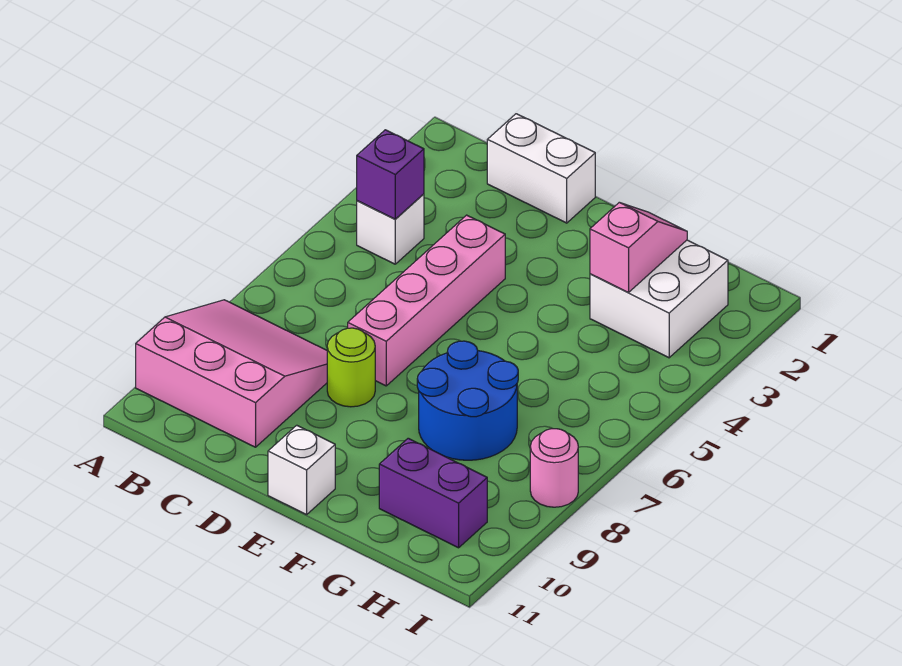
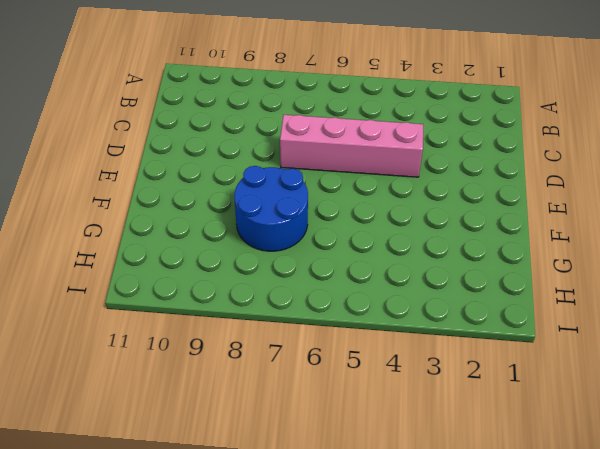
none -> pink 3x3 slope [136,300,327,447]
none -> white 1x1 brick [357,194,424,264]
none -> white 1x2 brick [487,114,595,223]

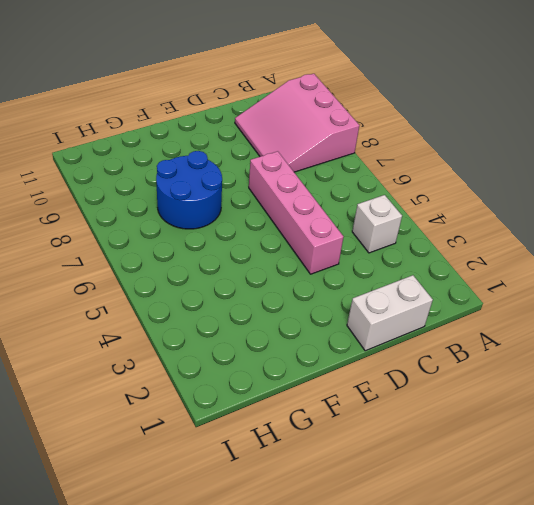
pink 3x3 slope [235,74,359,172] -> pink 3x3 slope turned to [136,300,327,447]
none -> lime 1x1 round brick [327,328,375,407]
none -> white 1x1 brick [268,425,335,515]
none -> white 2x2 brick [590,240,728,358]

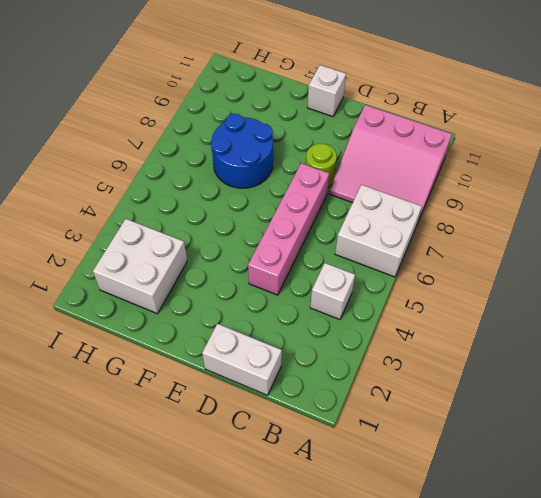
white 2x2 brick [335,185,422,277] -> none
none -> purple 1x2 brick [379,438,487,548]
none -> pink 1x1 round brick [530,429,578,507]
none -> purple 1x1 brick [357,130,424,219]

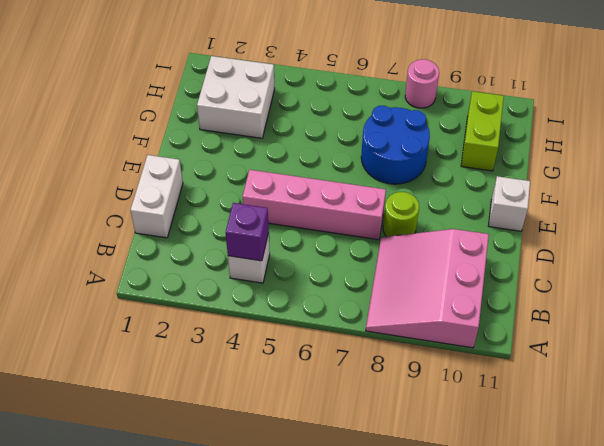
lime 1x2 brick [461,91,504,171] -> purple 1x2 brick [379,438,487,548]
none -> pink 1x2 slope [590,203,687,292]

